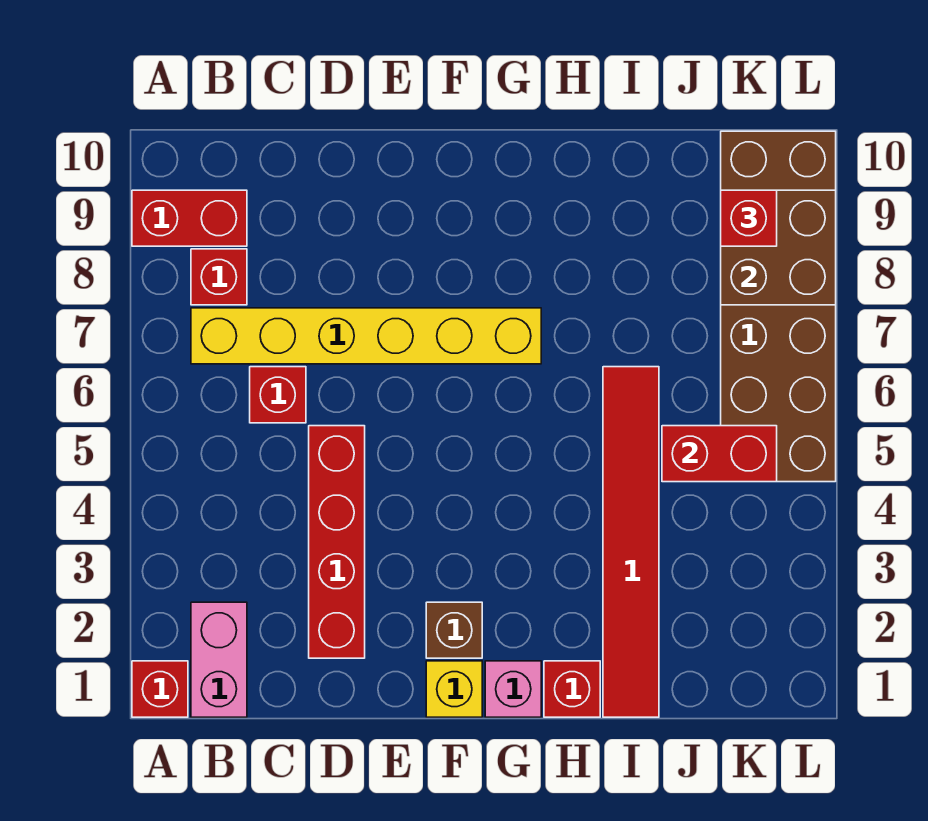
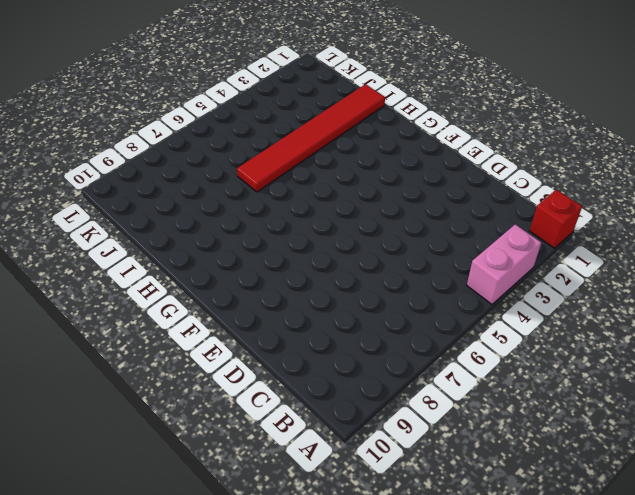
pink 1x2 brick [467,224,541,304] -> pink 1x2 brick moved to [191,602,247,717]
none -> red 1x2 brick [132,190,247,246]
none -> yellow 1x6 brick [191,308,541,364]
none -> red 1x1 brick [191,249,247,305]

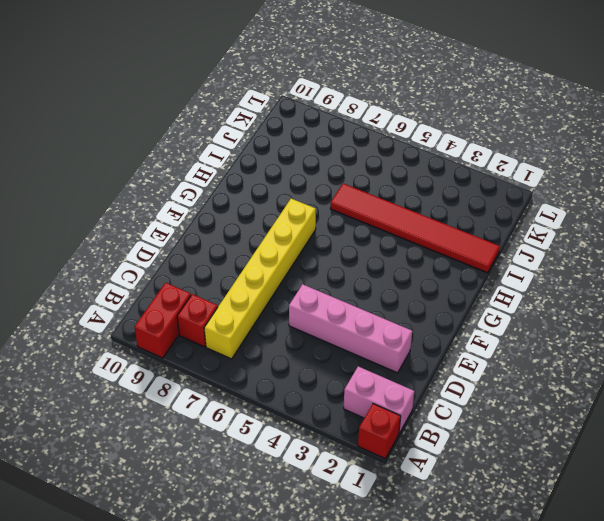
pink 1x4 brick [289,284,412,373] -> red 1x4 brick [309,426,365,658]
none -> red 1x1 brick [250,367,306,423]
none -> yellow 1x1 brick [426,661,482,717]
none -> brown 1x1 brick [426,602,482,658]

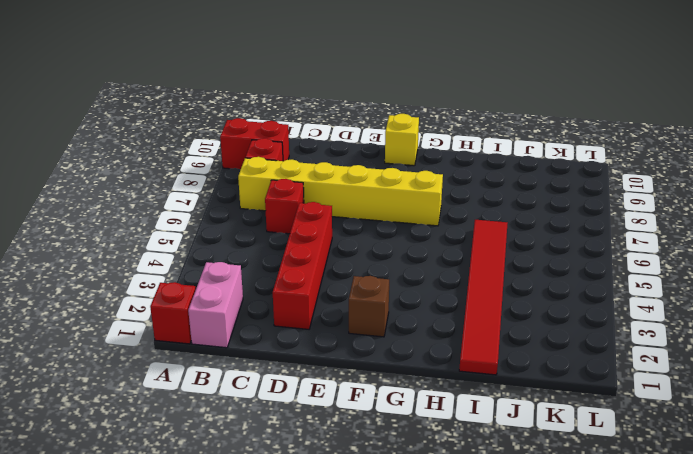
yellow 1x1 brick [385,114,419,166] -> yellow 1x1 brick moved to [426,661,482,717]
none -> pink 1x1 brick [485,661,541,717]
none -> red 1x1 brick [544,661,600,717]
none -> brown 2x6 brick [721,131,836,482]

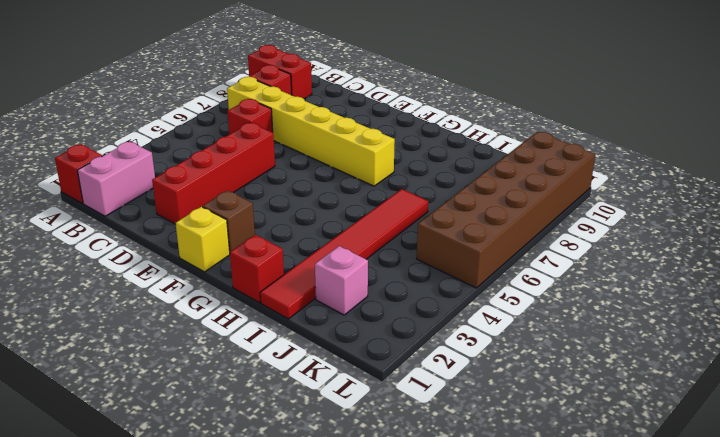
pink 1x1 brick [315,246,368,315] -> pink 1x1 brick moved to [485,661,541,717]
none -> red 1x2 brick [662,426,777,482]
none -> brown 2x2 brick [721,190,836,305]
none -> red 1x1 brick [721,190,777,246]

